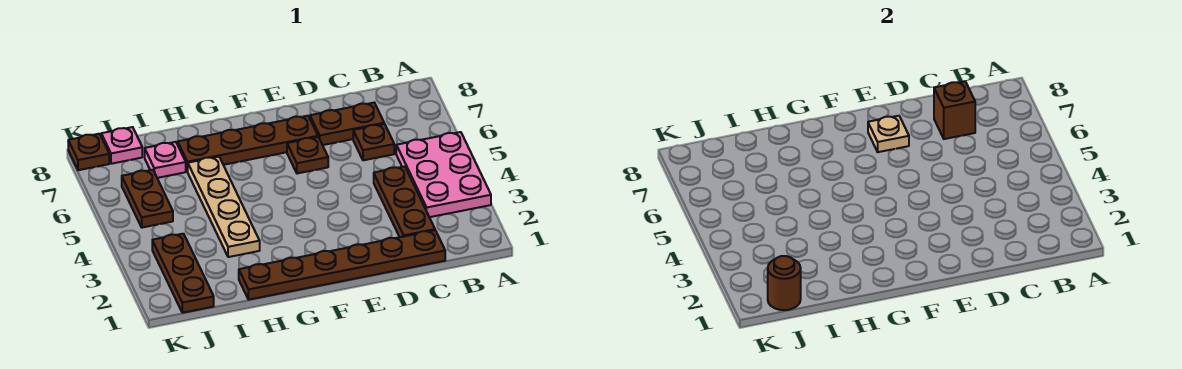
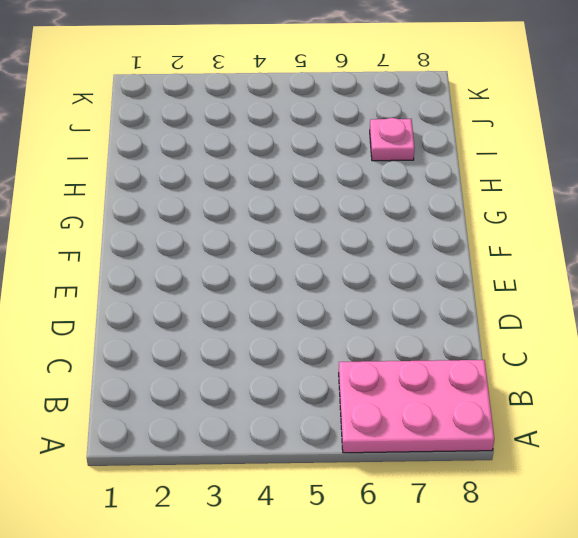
pink 2x3 plate [339,360,494,453] -> pink 2x3 plate moved to [396,132,491,217]
none -> brown 1x6 plate [239,230,445,300]
none -> brown 1x3 plate [374,166,435,237]
none -> brown 1x1 plate [353,124,394,160]

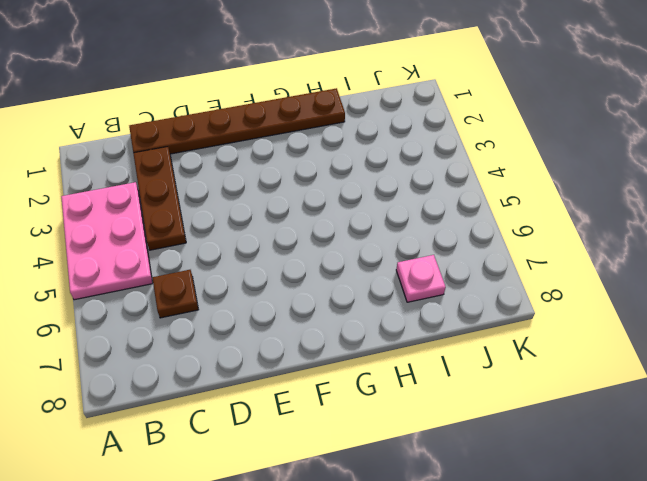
none -> brown 1x2 plate [310,103,384,145]
none -> brown 1x1 plate [287,137,328,173]
none -> brown 1x4 plate [178,116,318,172]

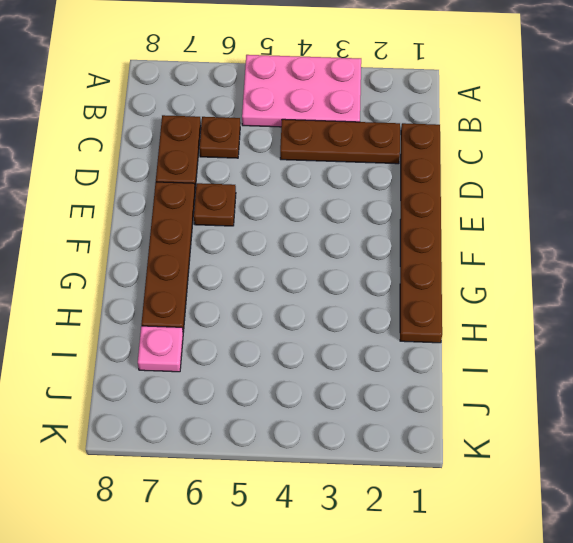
none -> tan 1x4 plate [188,157,260,257]
none -> brown 1x3 plate [152,234,214,313]
none -> brown 1x2 plate [122,170,173,228]

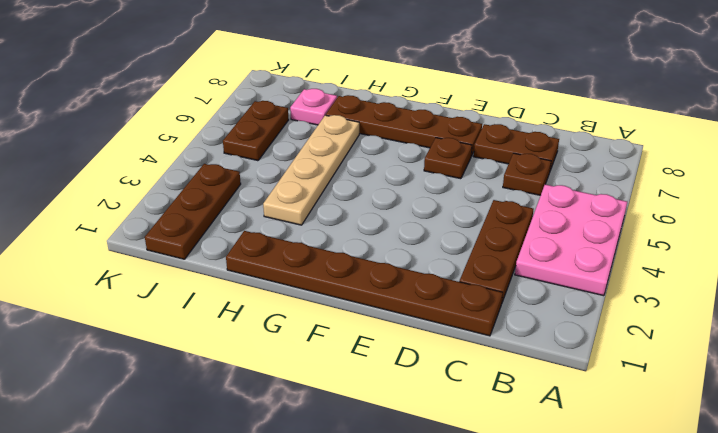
none -> pink 1x1 plate [101,127,142,164]
none -> brown 1x1 plate [68,134,109,170]
none -> brown 1x1 brick [934,81,975,139]

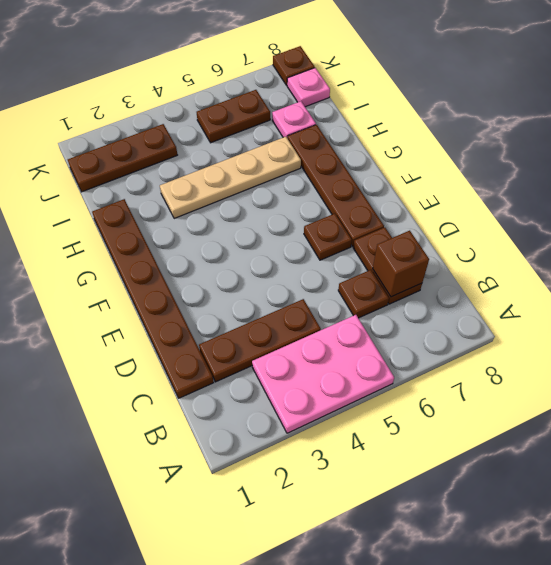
none -> tan 1x1 plate [868,116,909,152]
none -> brown 1x1 round brick [768,256,801,310]

